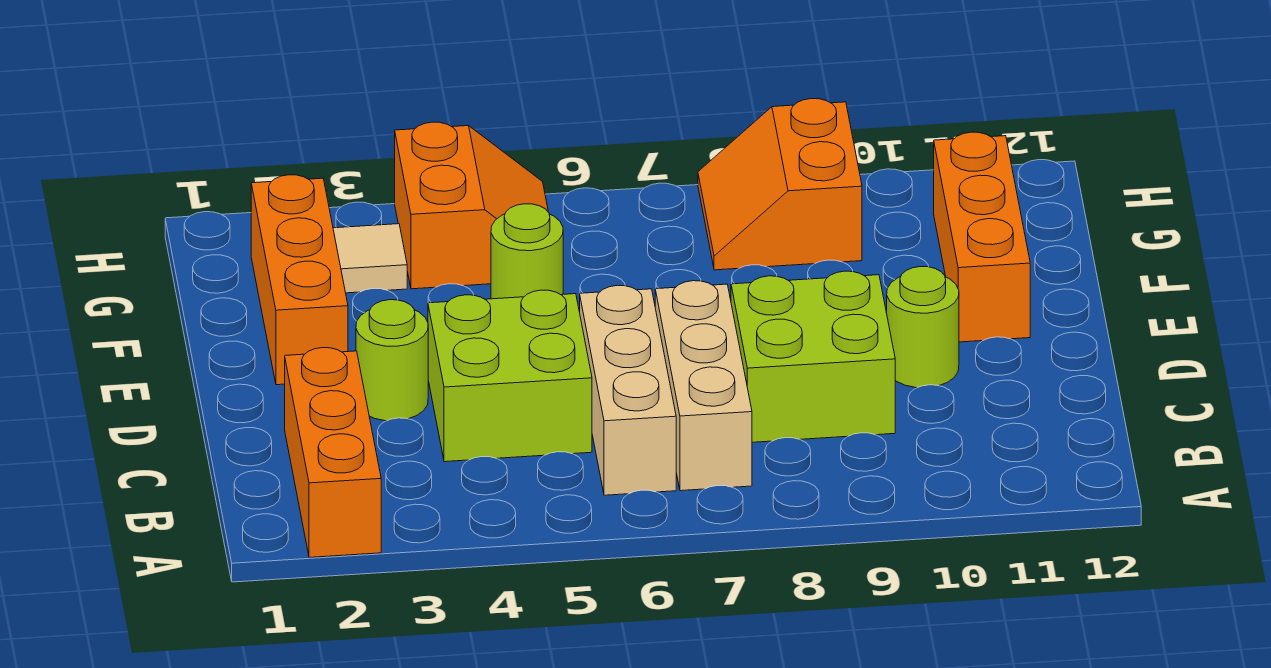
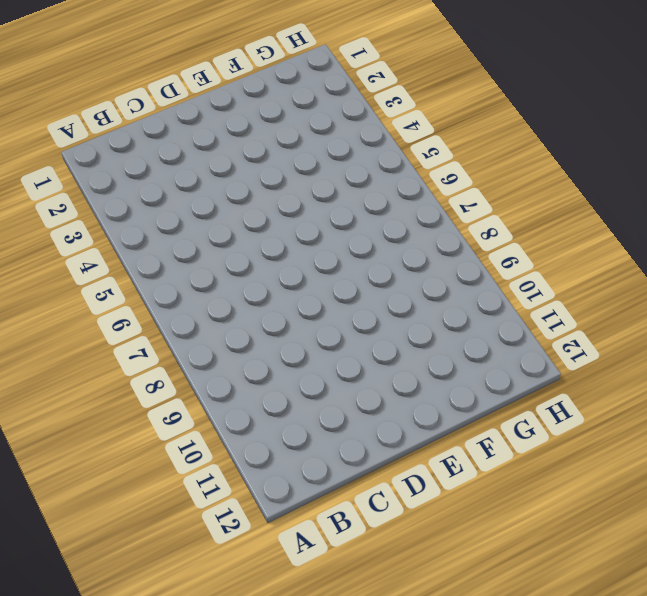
none -> orange 1x3 brick [285,348,381,557]
none -> tan 1x3 brick [580,285,676,495]
none -> tan 1x3 brick [655,281,752,491]

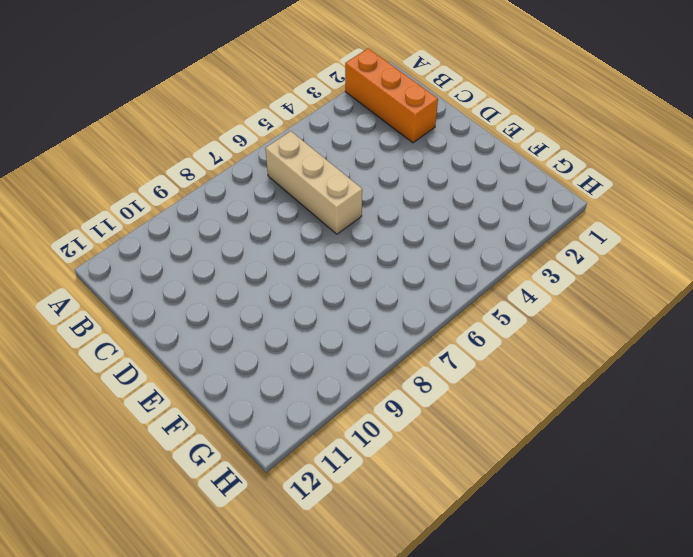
none -> tan 1x3 brick [655,281,752,491]
none -> lime 2x2 brick [428,290,592,462]
none -> lime 2x2 brick [731,271,895,442]

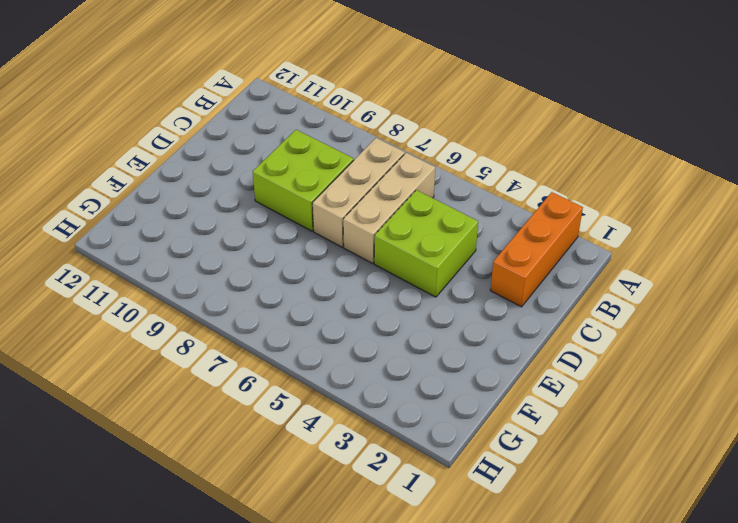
none -> lime 1x1 round brick [356,300,428,421]
none -> lime 1x1 round brick [887,267,959,388]
none -> orange 1x3 brick [251,175,348,385]

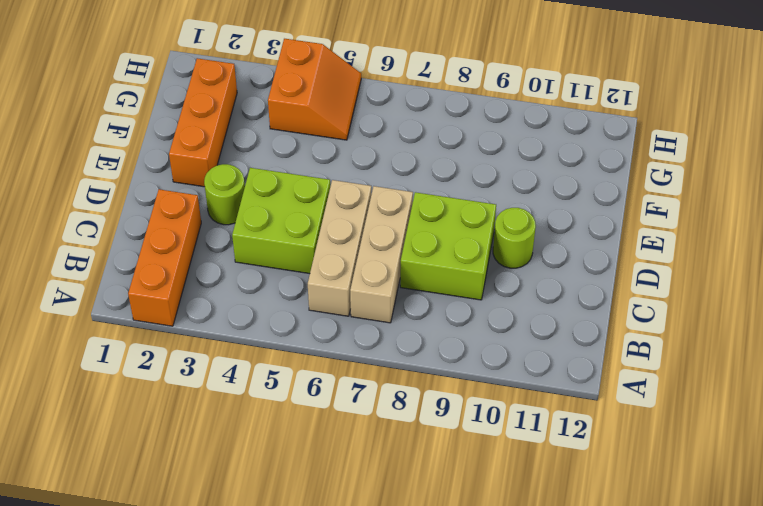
none -> orange 1x3 brick [934,132,1030,342]
none -> lime 1x1 round brick [491,204,563,299]
none -> tan 1x1 tile [333,224,407,293]

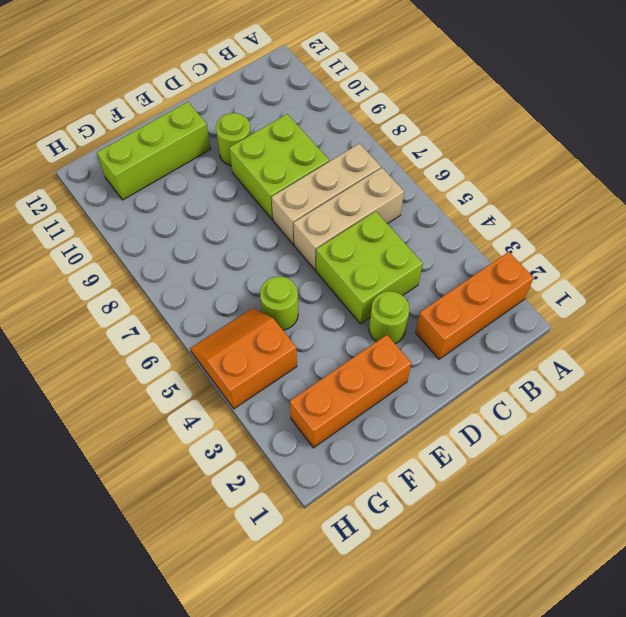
lime 1x3 brick [97,102,210,200] -> orange 1x3 brick [934,132,1030,342]
none -> tan 1x1 tile [333,224,407,293]
none -> orange 2x2 slope [698,99,862,270]

